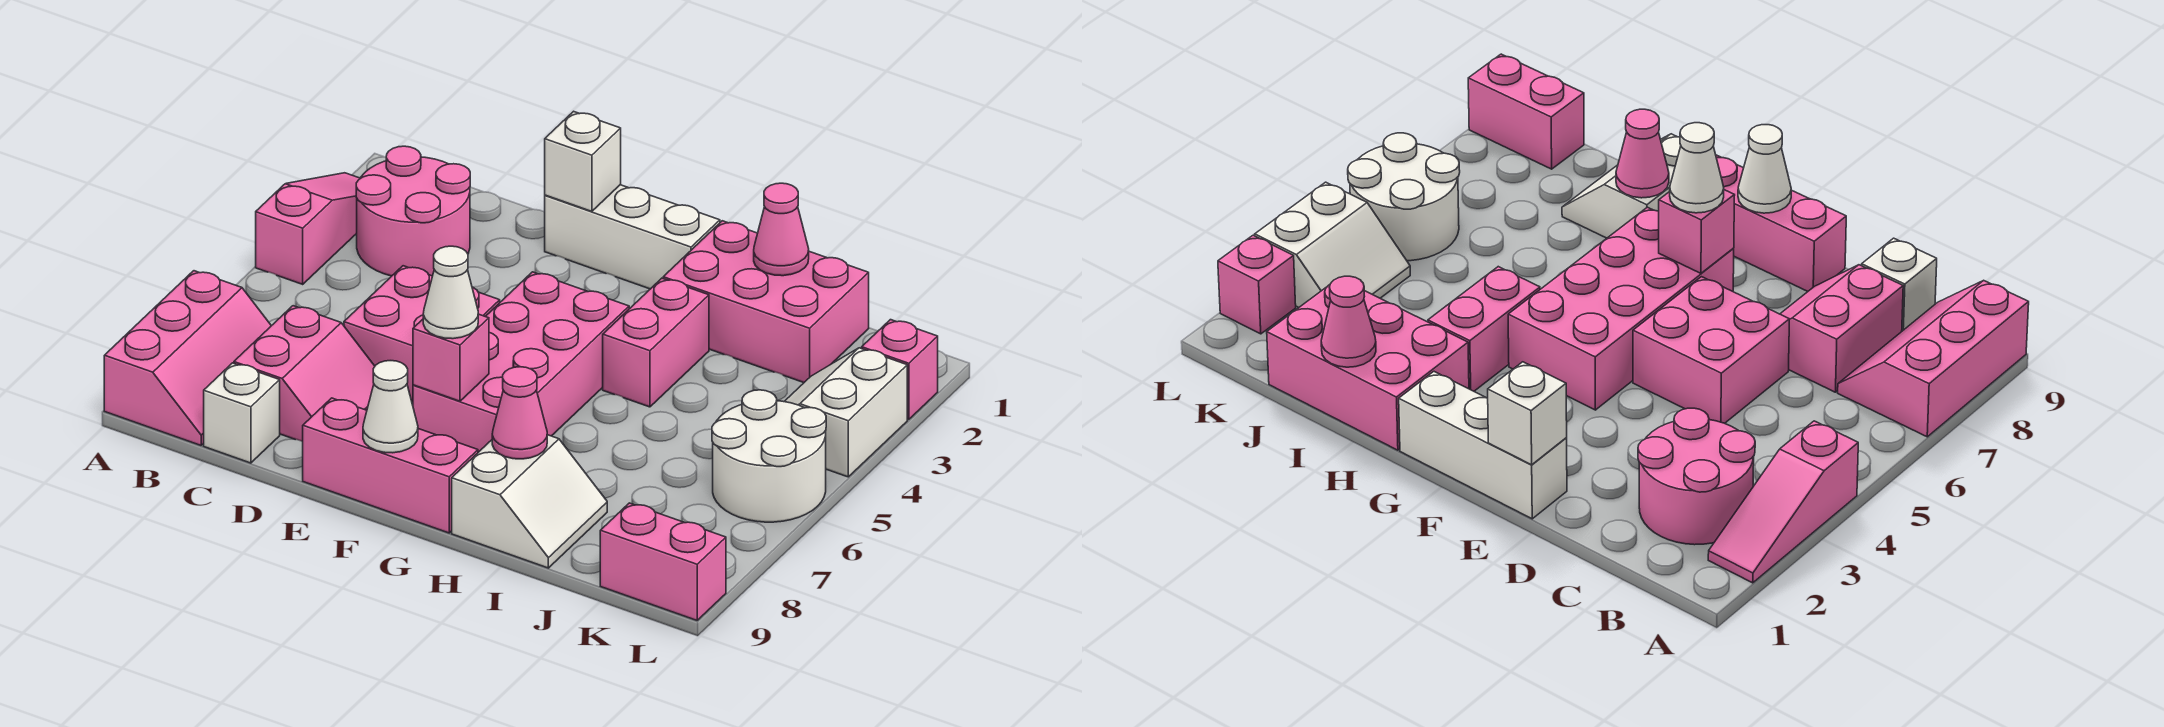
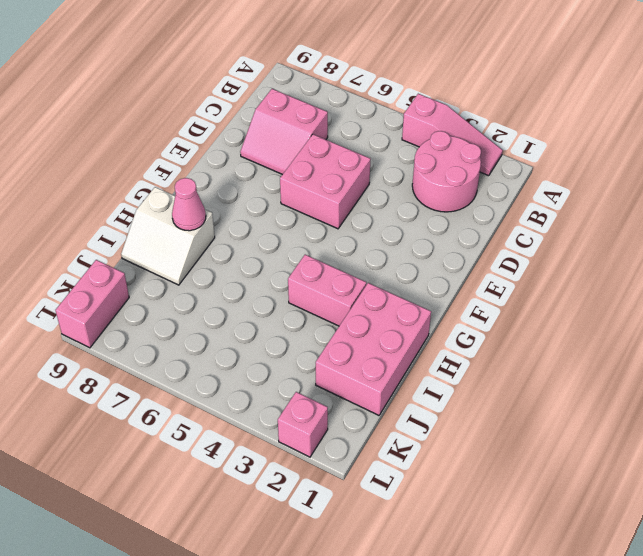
none -> pink 2x3 slope [104,271,271,445]
none -> white 1x1 brick [204,363,280,463]
none -> white 1x3 brick [545,185,720,289]

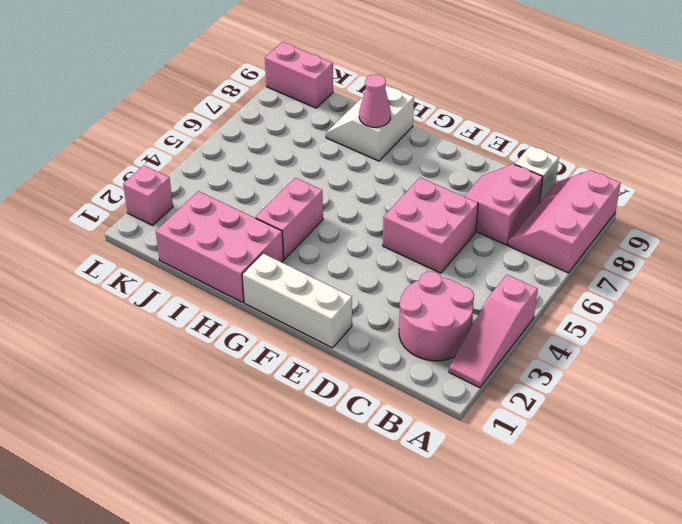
none -> pink 1x3 brick [303,398,478,533]
none -> pink 2x4 brick [413,272,629,452]
none -> white 2x2 slope [784,348,907,477]

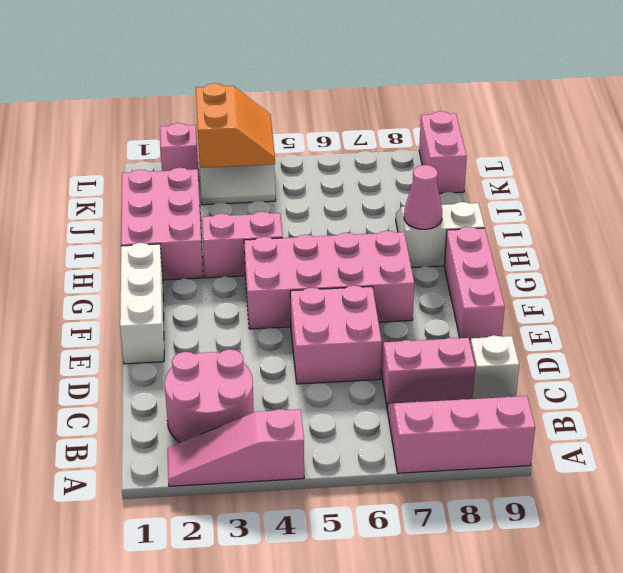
orange 2x2 slope [196,83,275,168] -> none
none -> white 2x2 round brick [712,390,826,522]
none -> white 1x1 brick [545,111,621,211]
none -> pink 1x1 brick [413,314,489,401]

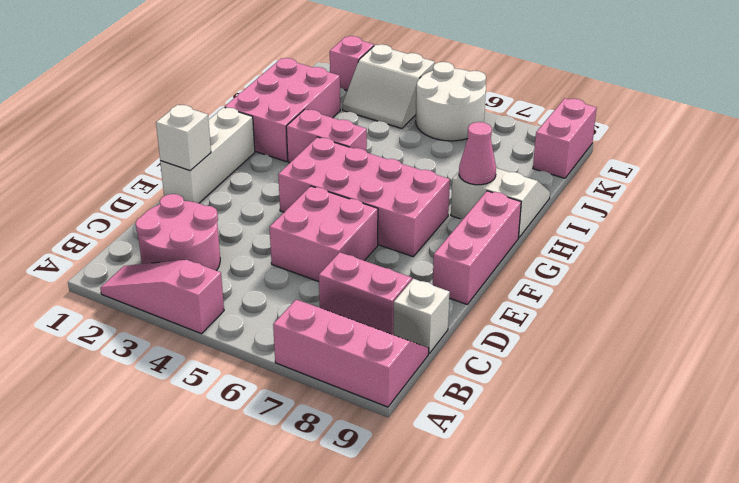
none -> pink 1x1 brick [413,314,489,401]
none -> white 1x1 cone [363,361,418,453]
none -> pink 1x1 cone [754,183,809,276]

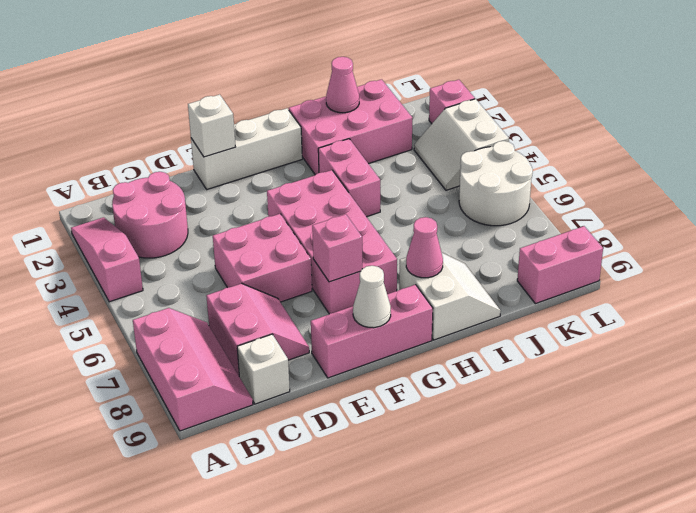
none -> white 1x1 cone [423,246,478,339]

